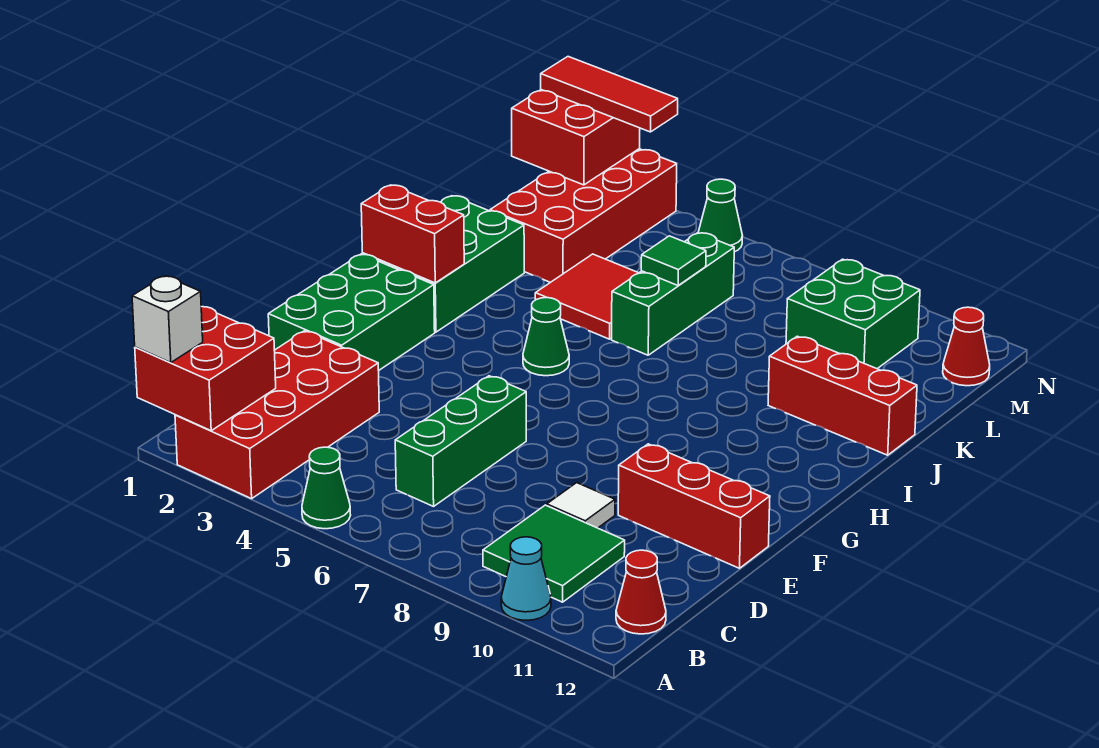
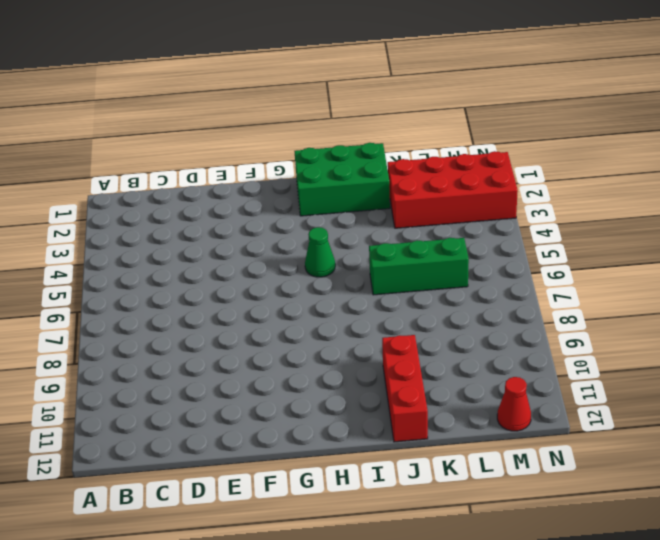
none -> red 2x4 brick [175,331,379,499]
none -> green 1x1 cone [302,447,351,529]
none -> cyan 1x1 cone [501,537,551,620]

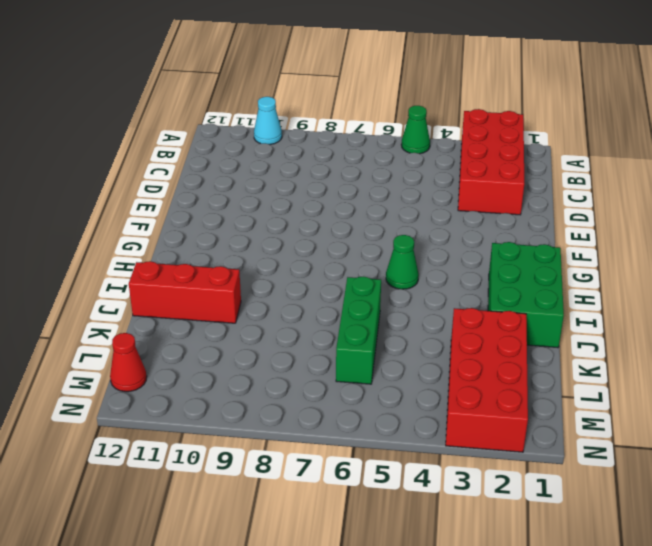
none -> green 2x2 tile [483,505,625,602]
none -> red 1x1 cone [616,550,666,634]
none -> green 1x3 brick [395,376,526,506]

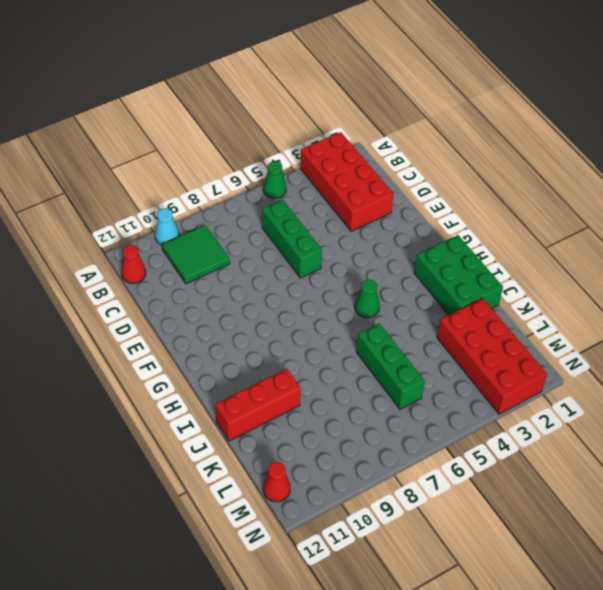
none -> white 1x1 tile [547,483,615,528]
none -> green 2x3 brick [268,254,435,370]
none -> red 1x3 brick [618,444,770,568]

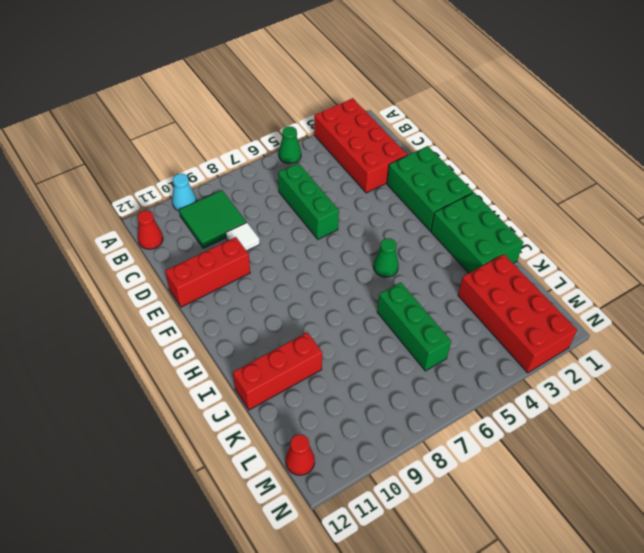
none -> red 2x2 tile [535,254,638,339]
none -> green 2x2 brick [786,259,920,369]
none -> green 1x1 cone [698,179,742,252]

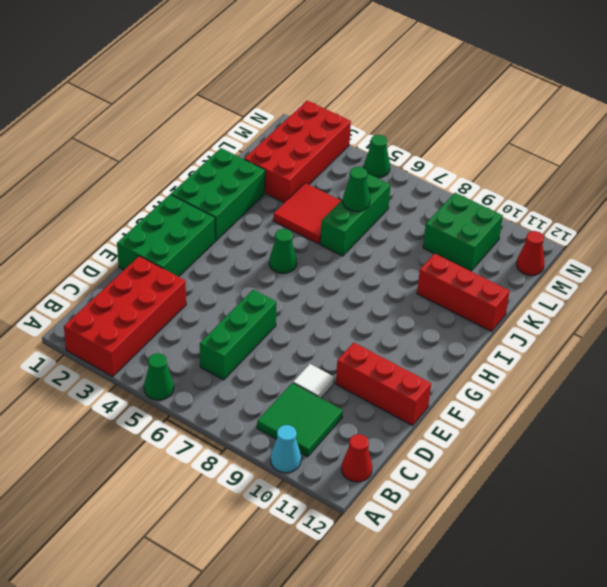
green 1x1 cone [343,167,370,212] -> green 1x1 tile [641,236,706,286]
none -> red 2x2 brick [135,307,276,431]
none -> red 1x2 brick [361,185,464,283]
none -> red 2x2 brick [512,90,640,185]

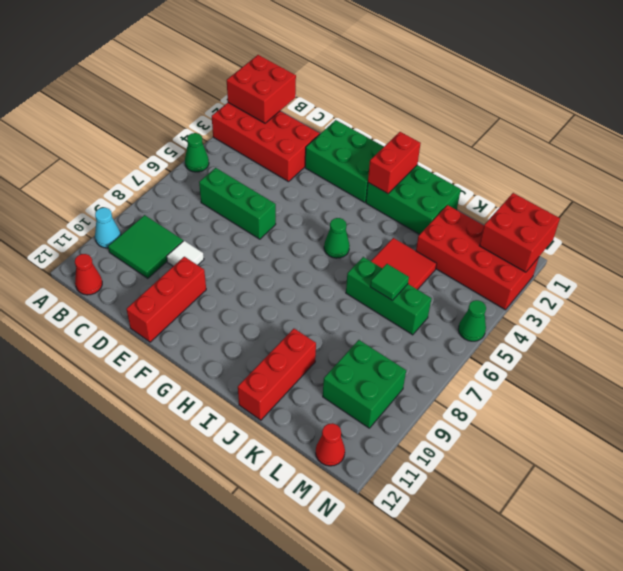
none -> white 1x1 brick [132,276,203,362]
none -> red 1x3 tile [541,57,678,132]

